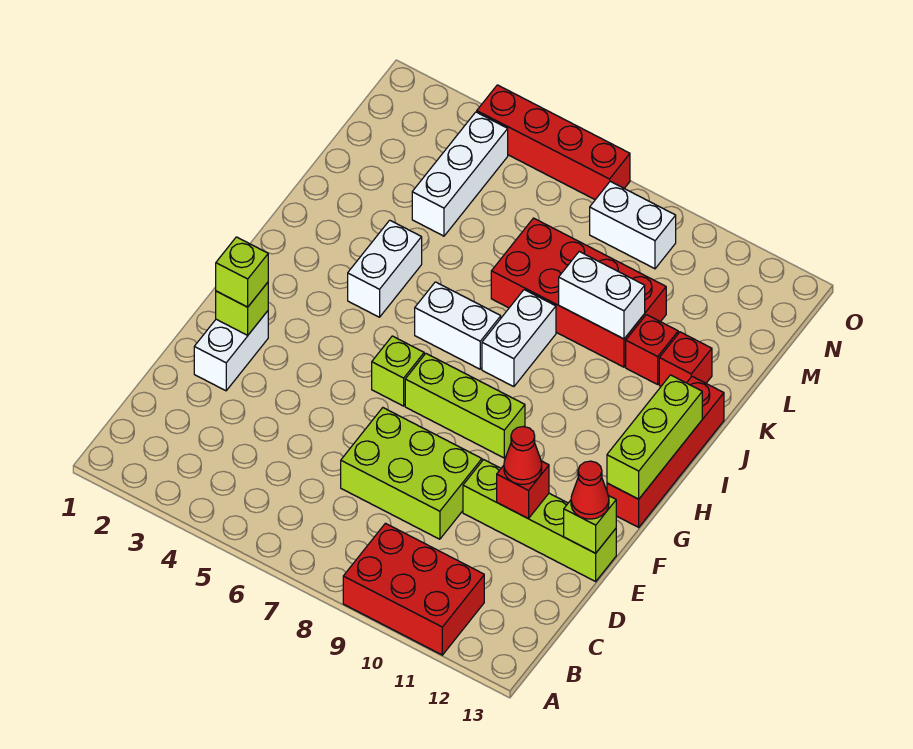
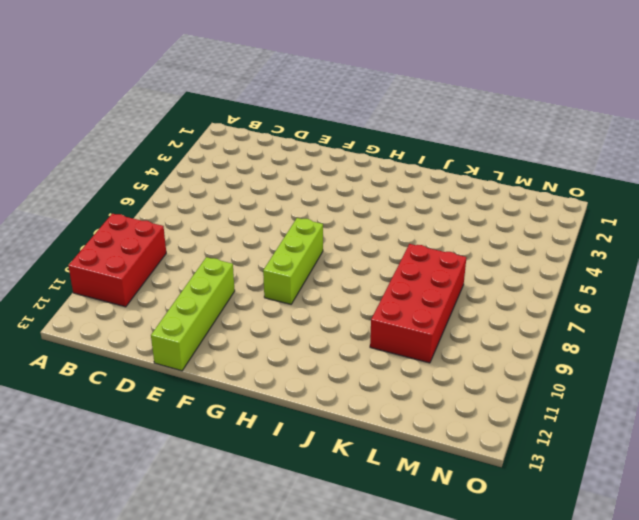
none -> lime 2x3 brick [341,408,482,539]
none -> white 1x2 brick [194,311,268,391]
none -> lime 1x1 brick [372,336,424,406]

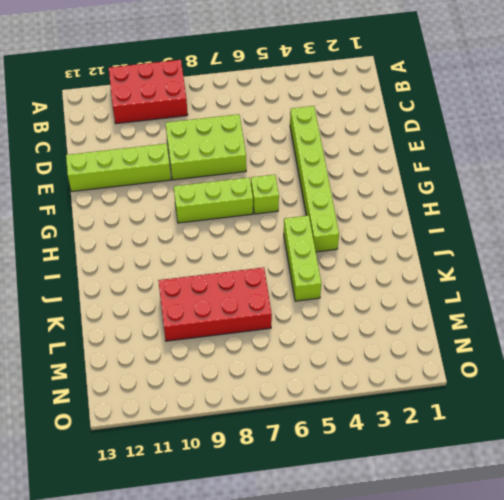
lime 1x6 brick [290,106,339,252] -> white 1x2 brick [348,220,422,317]
lime 1x3 brick [284,215,321,301] -> lime 1x3 brick moved to [607,375,702,499]
none -> white 1x2 brick [194,311,268,391]
none -> red 1x4 brick [607,376,724,527]
none -> white 1x2 brick [415,282,501,369]

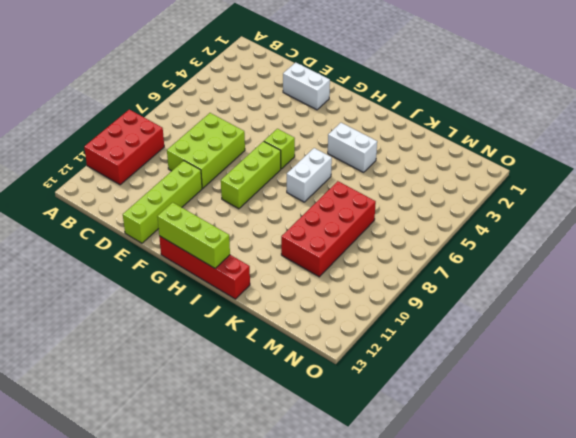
none -> white 1x2 brick [482,290,556,387]
none -> red 1x1 brick [626,315,678,384]
none -> red 1x1 brick [659,332,712,386]

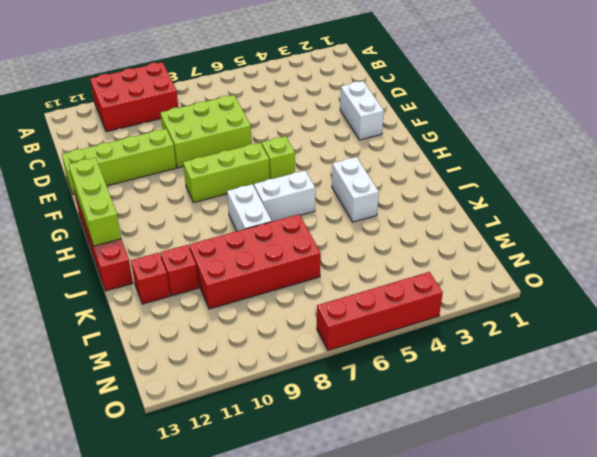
none -> white 1x3 brick [412,112,508,236]
none -> white 1x2 brick [590,181,676,269]
none -> red 1x1 brick [497,461,549,519]

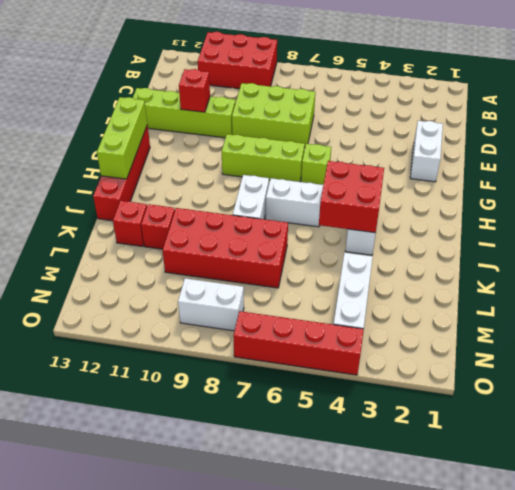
red 2x2 brick [319,161,384,233] -> none
none -> lime 1x1 brick [564,496,616,553]
none -> lime 1x1 brick [216,283,268,335]
none -> white 1x2 brick [559,252,645,339]

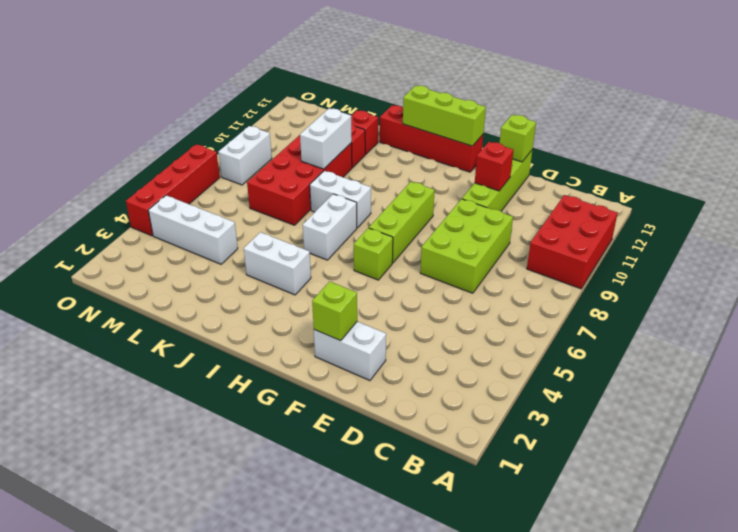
none -> red 1x1 cone [504,427,542,484]
none -> red 1x1 cone [571,461,609,519]
none -> lime 1x1 brick [216,237,268,307]

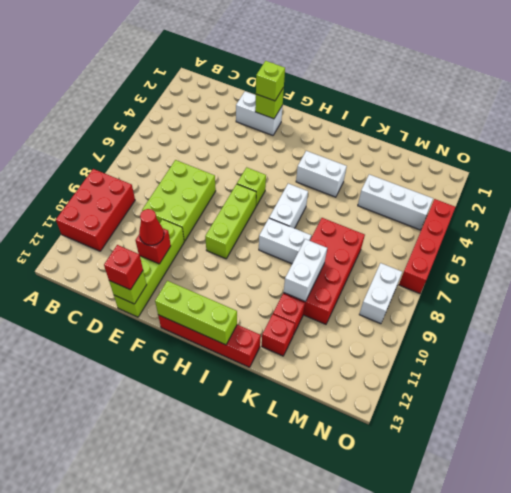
red 1x1 brick [104,245,143,290] -> red 1x1 cone [571,461,609,519]

